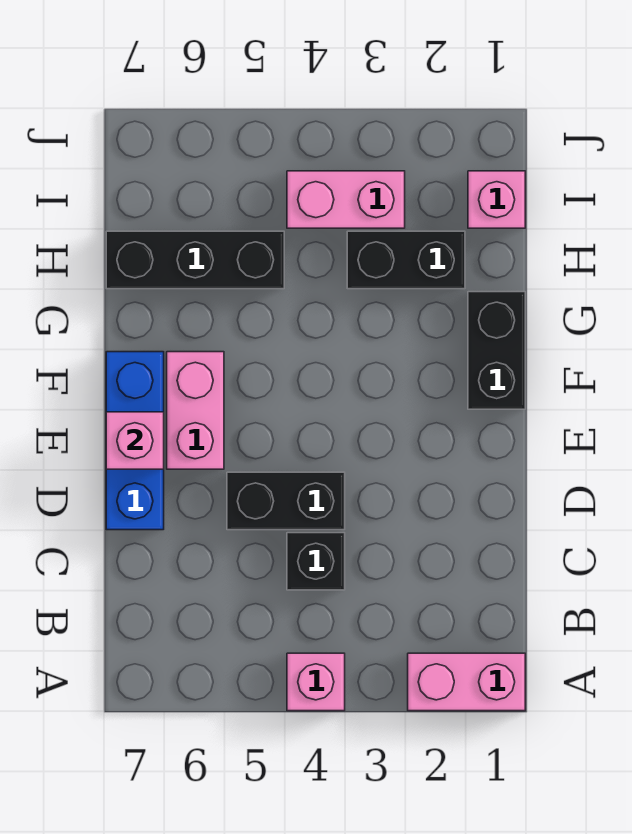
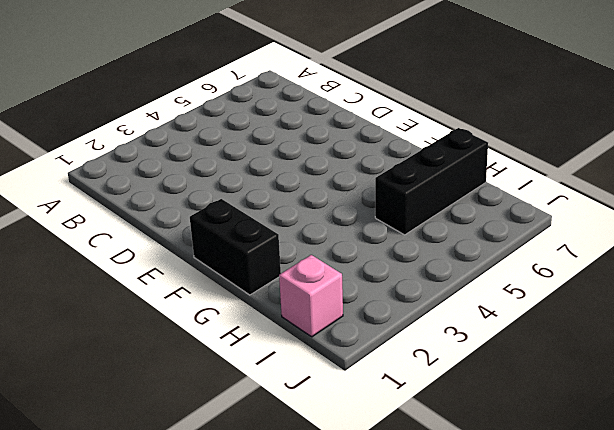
none -> pink 1x2 brick [408,653,525,711]
none -> pink 1x1 brick [287,653,345,711]
none -> black 1x1 brick [287,533,345,590]

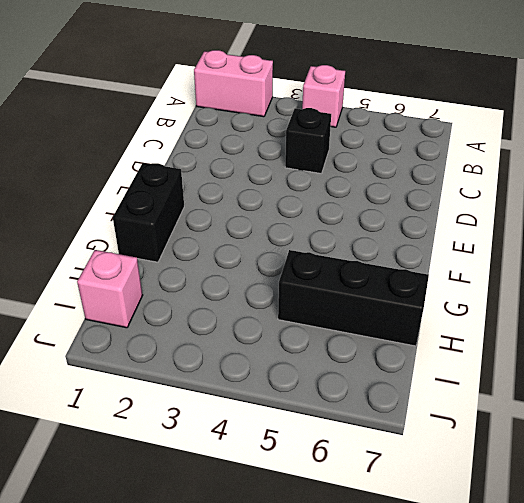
none -> black 1x2 brick [227,472,345,530]
none -> blue 1x3 brick [106,352,164,530]
none -> pink 1x2 brick [167,352,224,469]

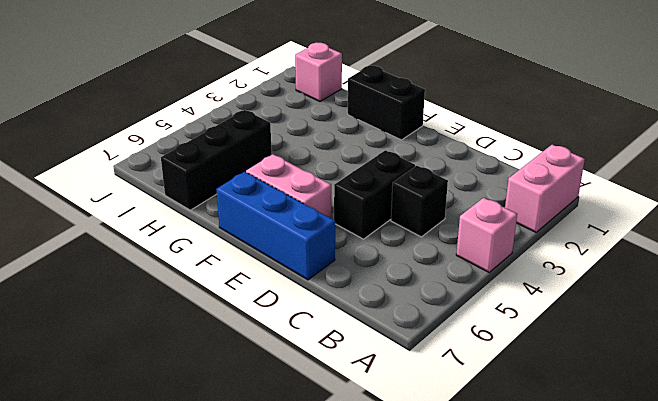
none -> black 1x2 brick [347,231,465,289]
none -> pink 1x2 brick [287,171,405,228]
none -> pink 1x1 brick [106,412,164,469]

